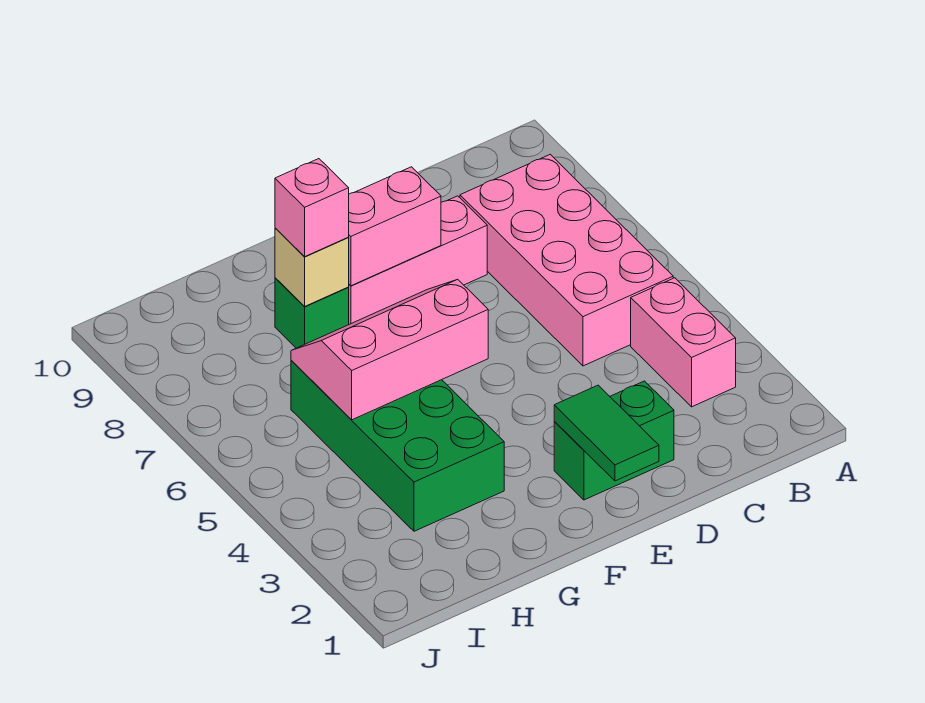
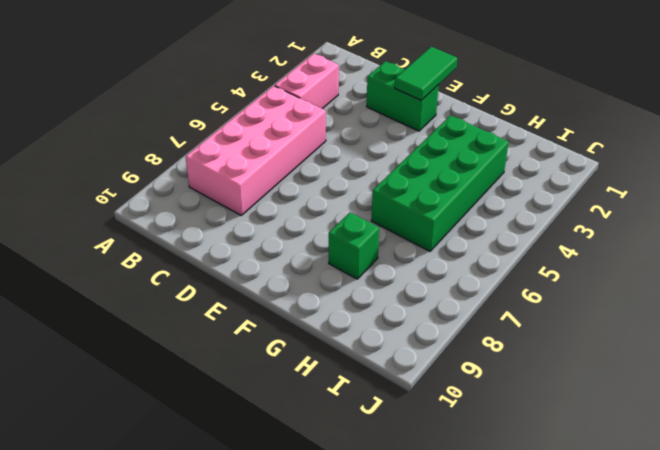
none -> pink 1x3 brick [348,196,487,324]
none -> pink 1x2 brick [348,167,441,286]

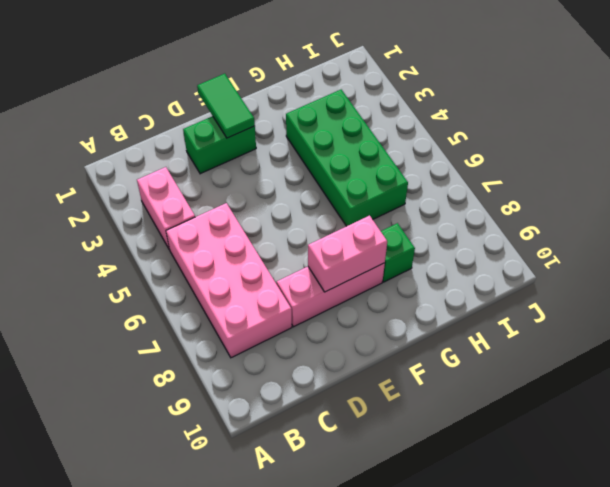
none -> pink 2x3 slope [291,279,488,420]
none -> tan 1x1 brick [275,228,349,307]

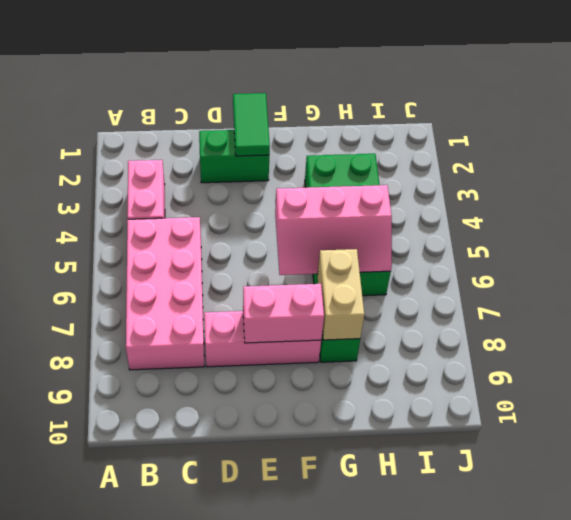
tan 1x2 brick [317,249,364,340] -> tan 1x1 brick [275,228,349,307]
none -> pink 1x1 brick [275,159,349,256]

